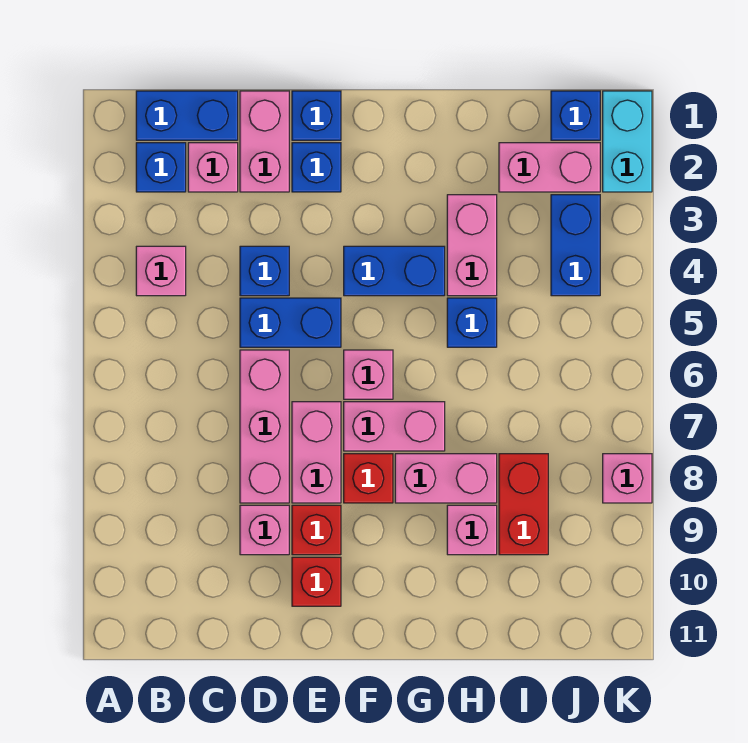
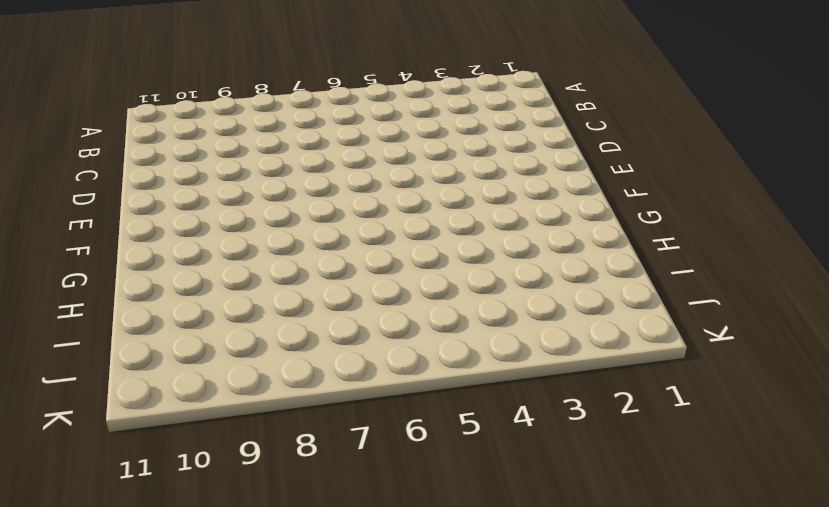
none -> blue 1x2 brick [136,91,238,140]
none -> blue 1x1 brick [136,143,186,192]
none -> pink 1x1 brick [136,246,186,296]

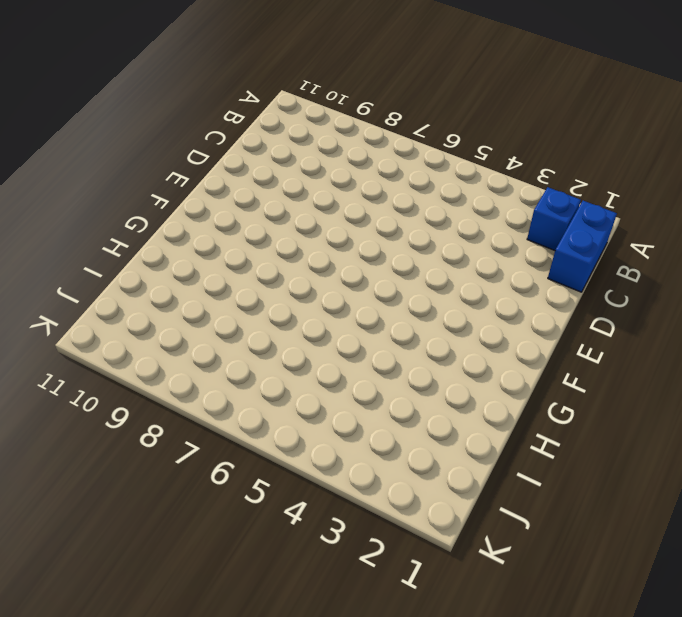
none -> pink 1x1 brick [136,246,186,296]
none -> pink 1x1 brick [188,143,238,192]
none -> pink 1x2 brick [240,91,289,192]

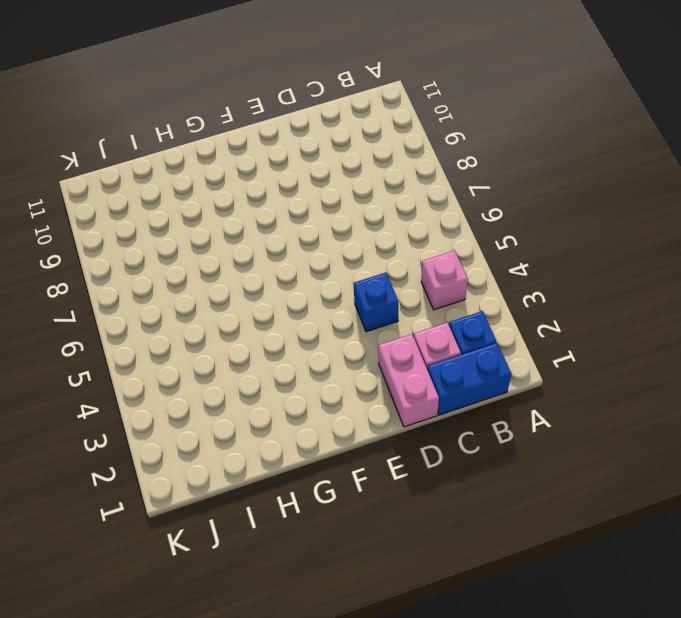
none -> blue 1x2 brick [240,298,341,347]
none -> pink 1x3 brick [240,350,289,503]
none -> pink 1x1 brick [240,505,289,555]

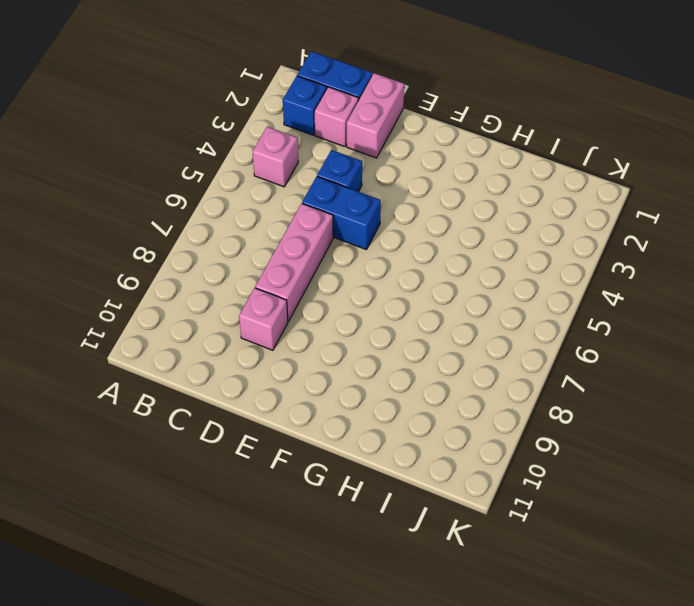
none -> blue 1x1 brick [292,91,341,140]
none -> blue 1x1 brick [292,143,341,192]
none -> pink 1x2 brick [292,402,341,503]

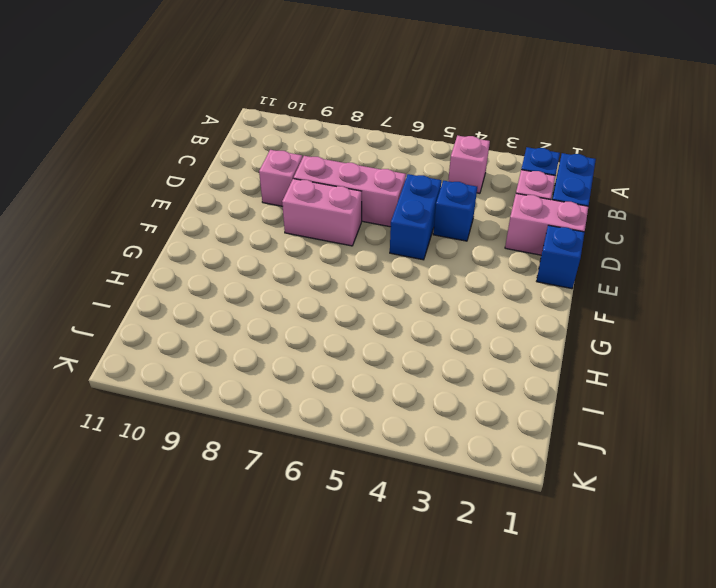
none -> blue 1x1 brick [292,143,341,192]
none -> red 1x1 brick [292,505,341,555]
none -> red 1x1 brick [292,557,341,606]

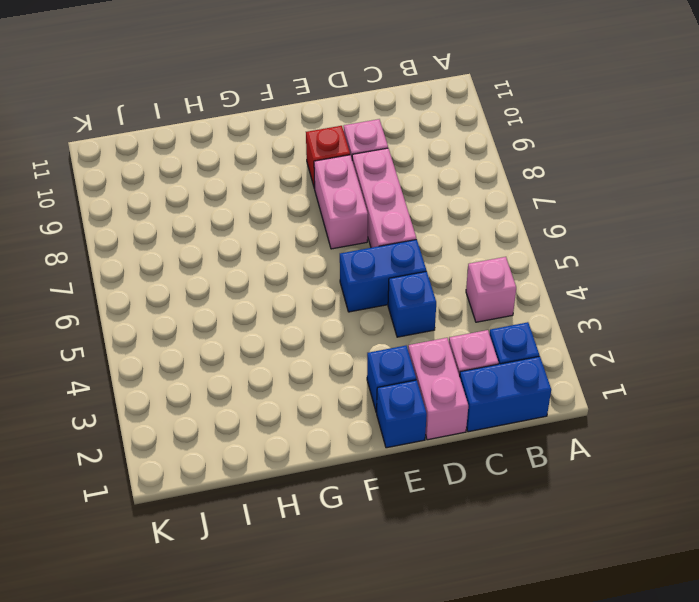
none -> red 1x1 brick [292,557,341,606]
none -> blue 1x2 brick [344,246,445,296]
none -> pink 1x1 brick [344,350,393,399]

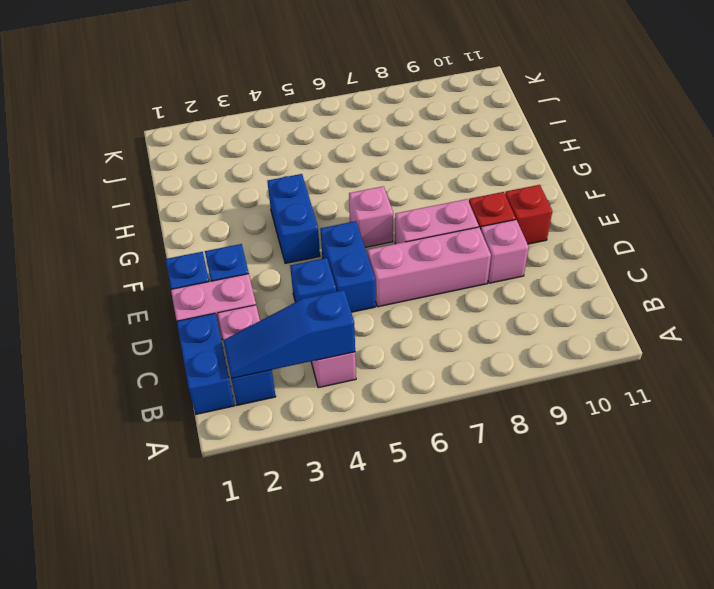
blue 1x3 slope [223,290,355,378] -> none
none -> pink 1x2 brick [344,402,445,451]
none -> red 1x1 brick [344,454,393,503]
none -> pink 1x2 brick [395,454,497,503]

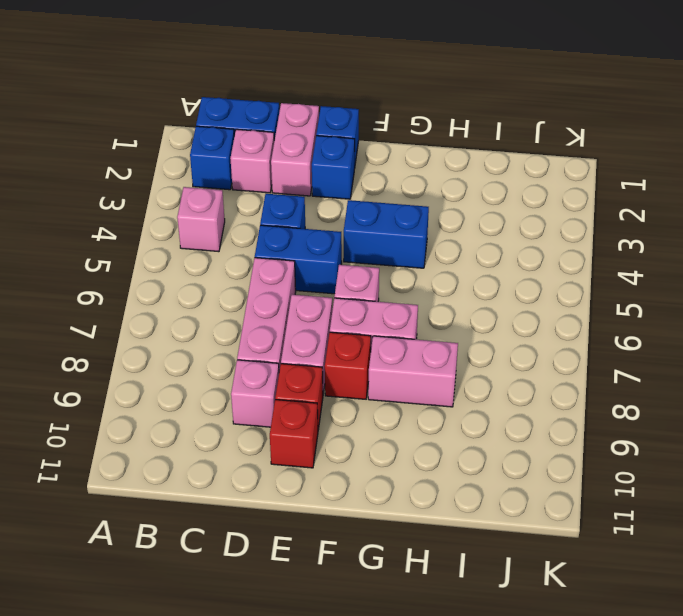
none -> pink 1x2 brick [447,195,497,296]
none -> blue 1x1 brick [447,298,497,347]
none -> pink 1x1 brick [447,505,497,555]

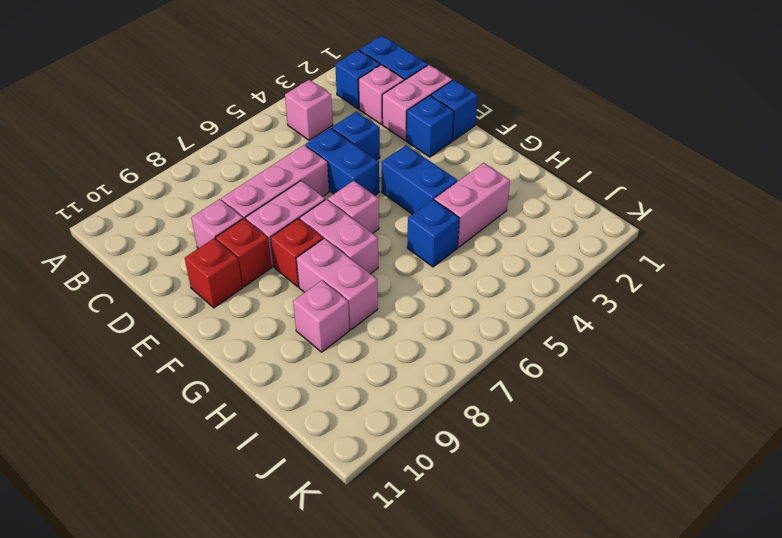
none -> pink 1x2 brick [499,143,600,192]
none -> red 1x2 brick [499,454,548,555]
none -> blue 1x1 brick [551,91,600,140]

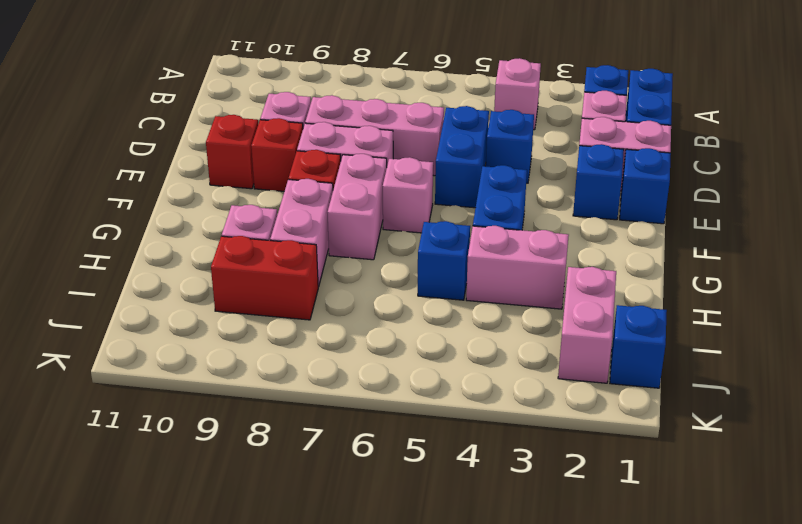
none -> blue 1x2 brick [551,195,600,296]
none -> cyan 1x2 brick [603,91,652,192]
none -> pink 1x1 brick [603,454,652,503]

